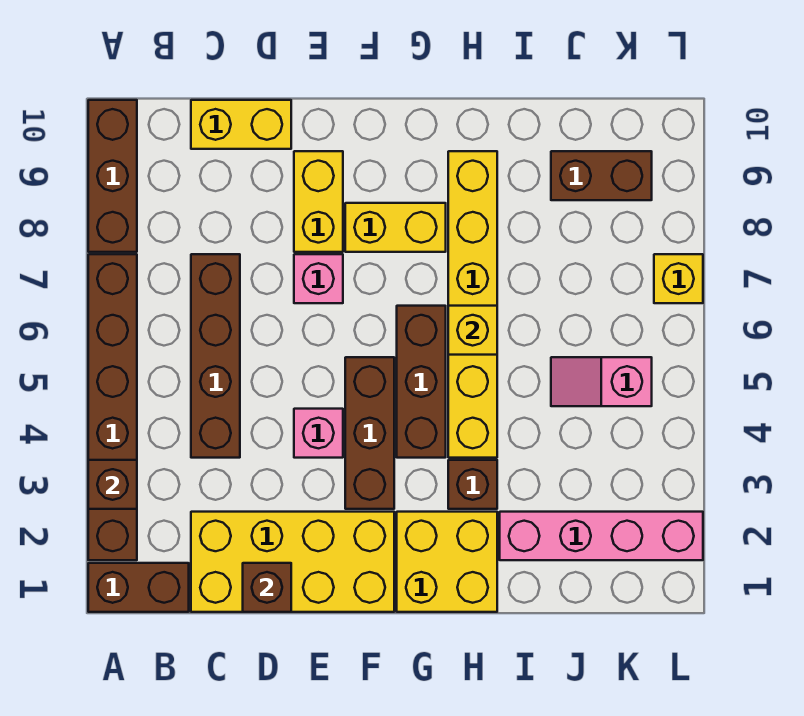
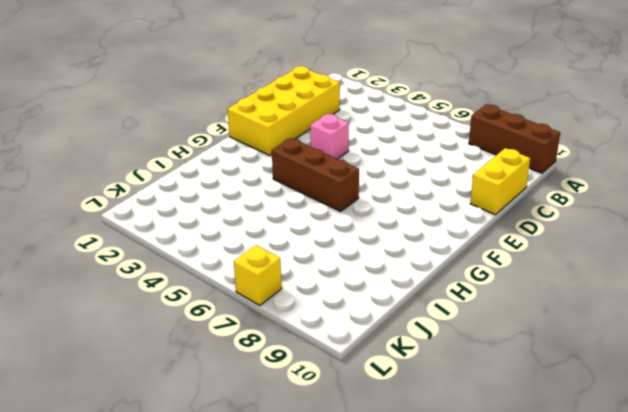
none -> brown 1x2 brick [88,563,189,612]
none -> brown 1x6 brick [88,254,137,560]
none -> brown 1x4 brick [191,254,240,458]

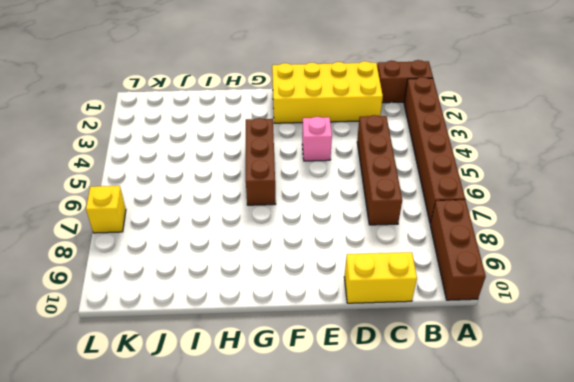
none -> pink 1x1 brick [294,254,343,303]
none -> yellow 1x2 brick [294,151,343,252]
none -> brown 1x3 brick [345,357,394,509]

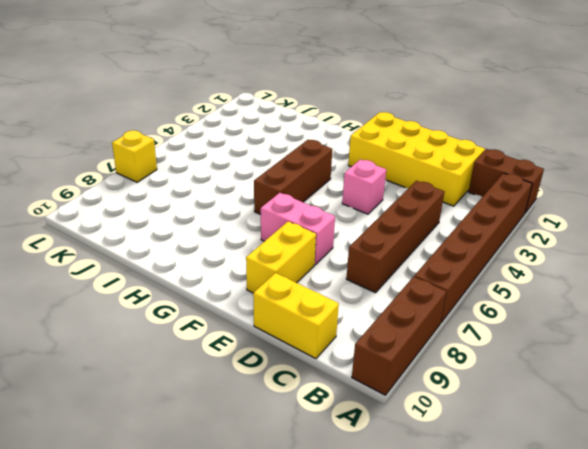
pink 1x2 brick [261,193,335,265] -> pink 1x1 brick [294,254,343,303]
none -> brown 1x3 brick [345,357,394,509]
none -> yellow 1x2 brick [345,203,446,252]
none -> yellow 2x2 brick [397,512,497,612]

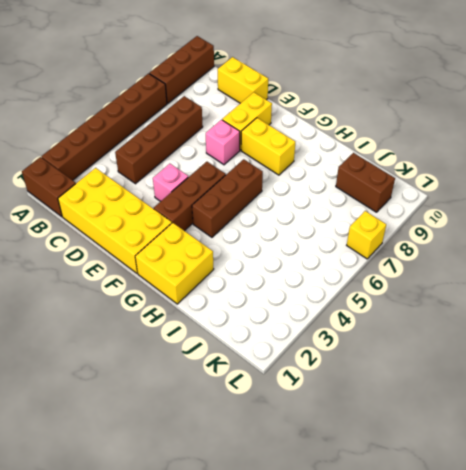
none -> brown 1x1 brick [448,460,497,509]
none -> yellow 1x6 brick [448,151,497,458]
none -> pink 1x4 brick [500,512,703,560]

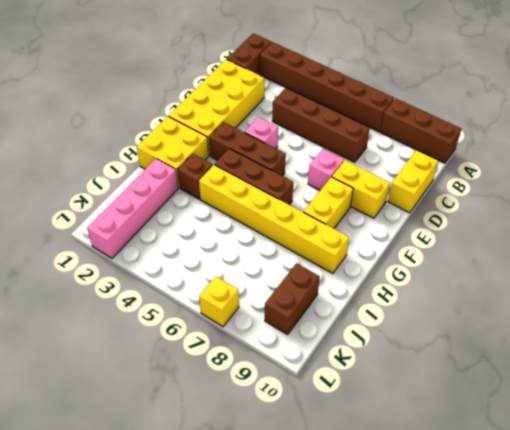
none -> pink 1x2 slope [551,357,652,406]
none -> brown 1x1 brick [88,460,137,509]
none -> brown 1x1 brick [243,563,291,612]

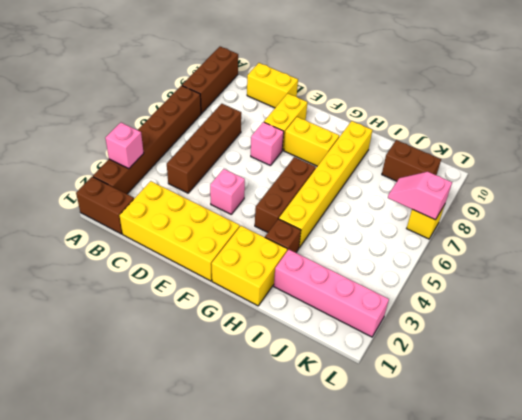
pink 1x1 brick [105,123,144,169] -> brown 1x1 brick [88,460,137,509]
pink 1x2 slope [388,172,452,220] -> pink 1x2 slope moved to [551,357,652,406]
none -> brown 1x3 brick [345,357,394,509]
none -> brown 1x1 brick [243,563,291,612]
none -> yellow 1x1 brick [448,306,497,355]

